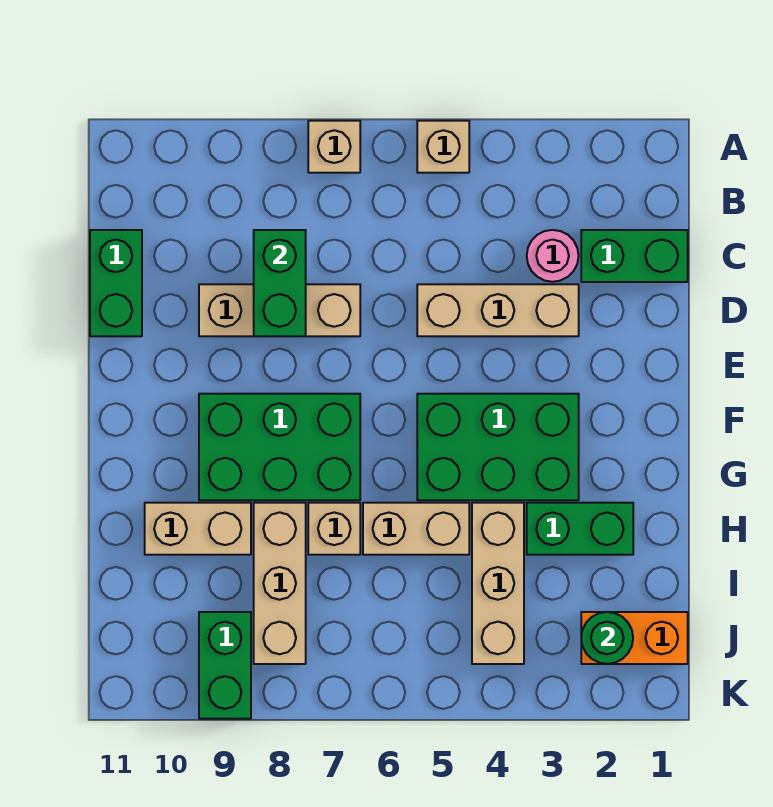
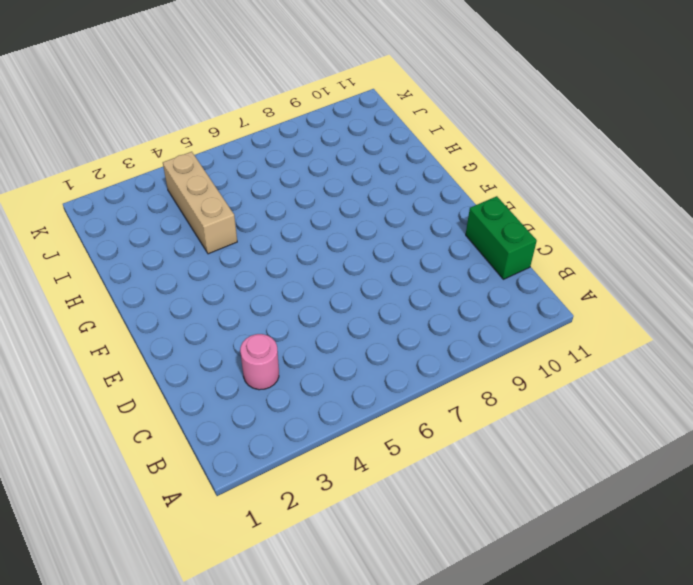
none -> tan 1x1 brick [417,121,469,173]
none -> tan 1x1 brick [308,121,360,173]
none -> green 1x2 brick [581,230,688,282]

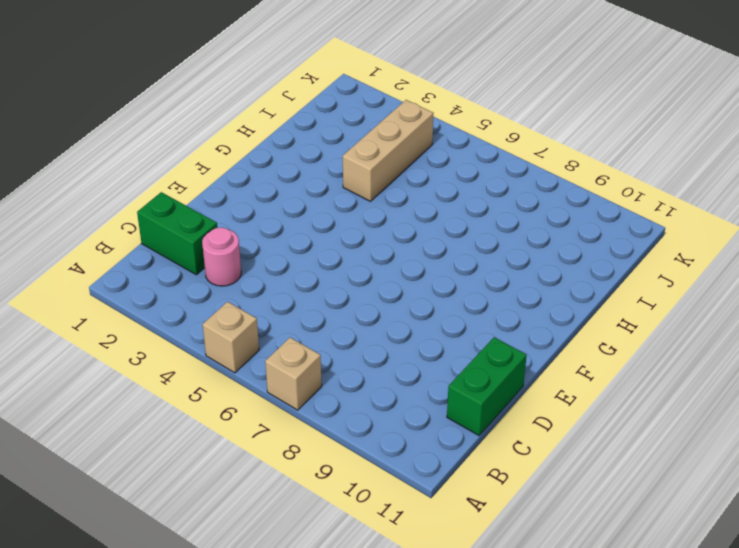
none -> tan 1x3 brick [417,284,579,336]
none -> tan 1x3 brick [199,284,360,336]
none -> green 2x3 brick [417,394,579,500]

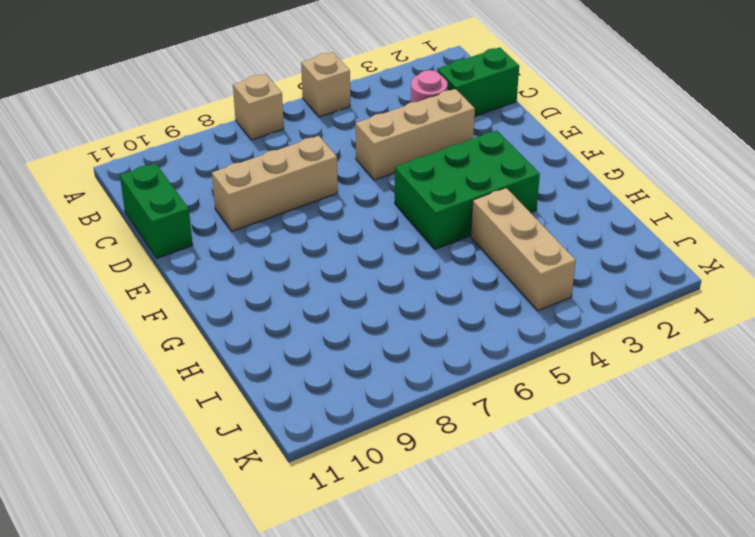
none -> green 2x3 brick [199,394,360,500]
none -> green 1x2 brick [527,503,633,555]
none -> tan 1x2 brick [363,503,469,555]

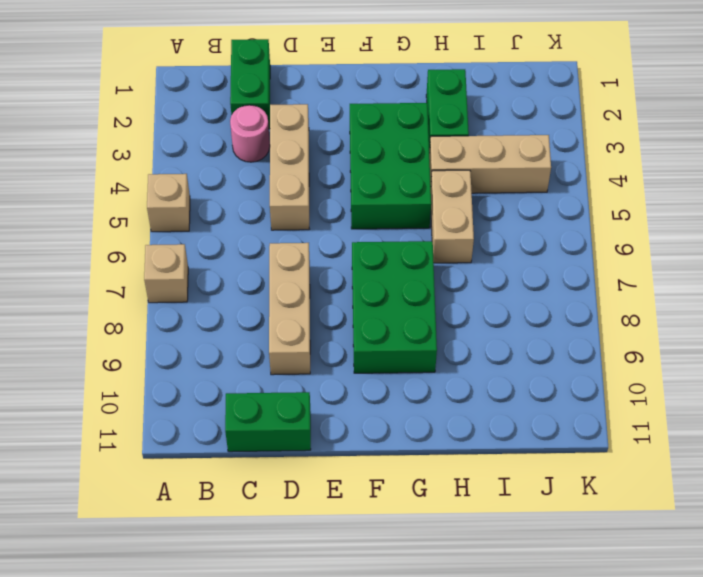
none -> tan 1x1 brick [308,503,360,555]
none -> tan 1x3 brick [254,503,306,664]
none -> tan 1x2 brick [145,503,251,555]

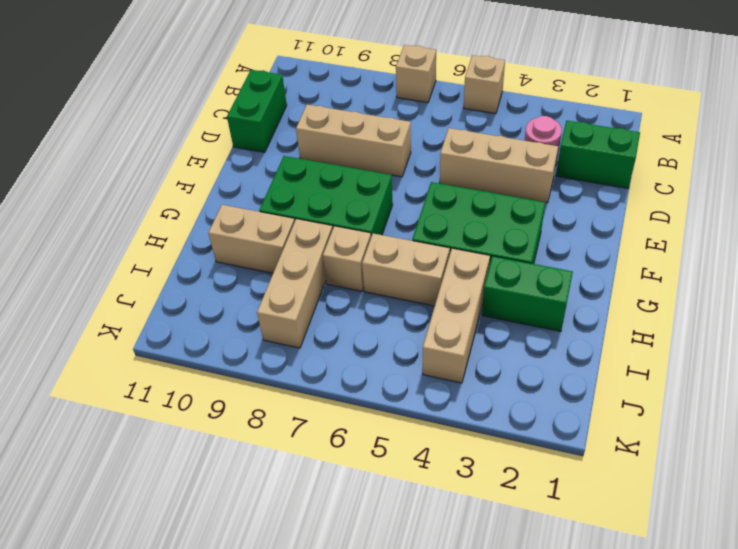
none -> orange 1x2 brick [581,612,688,664]
none -> green 1x2 brick [199,612,251,719]
none -> green 1x2 brick [254,230,306,336]

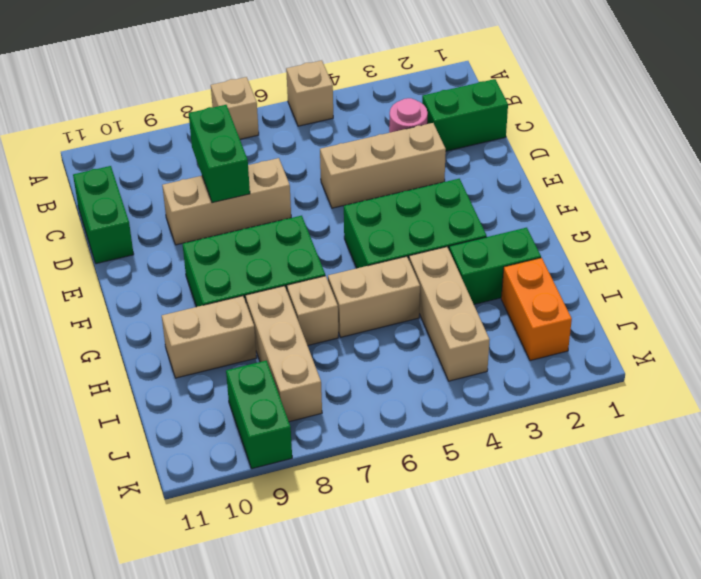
orange 1x2 brick [501,258,572,361] -> orange 1x2 brick turned to [581,612,688,664]
none -> green 1x1 round brick [581,612,633,664]

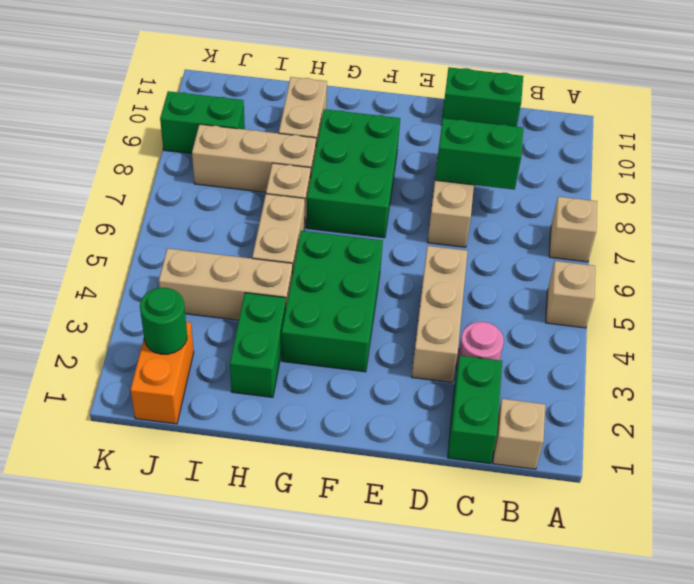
tan 1x1 brick [493,399,545,469] -> none

